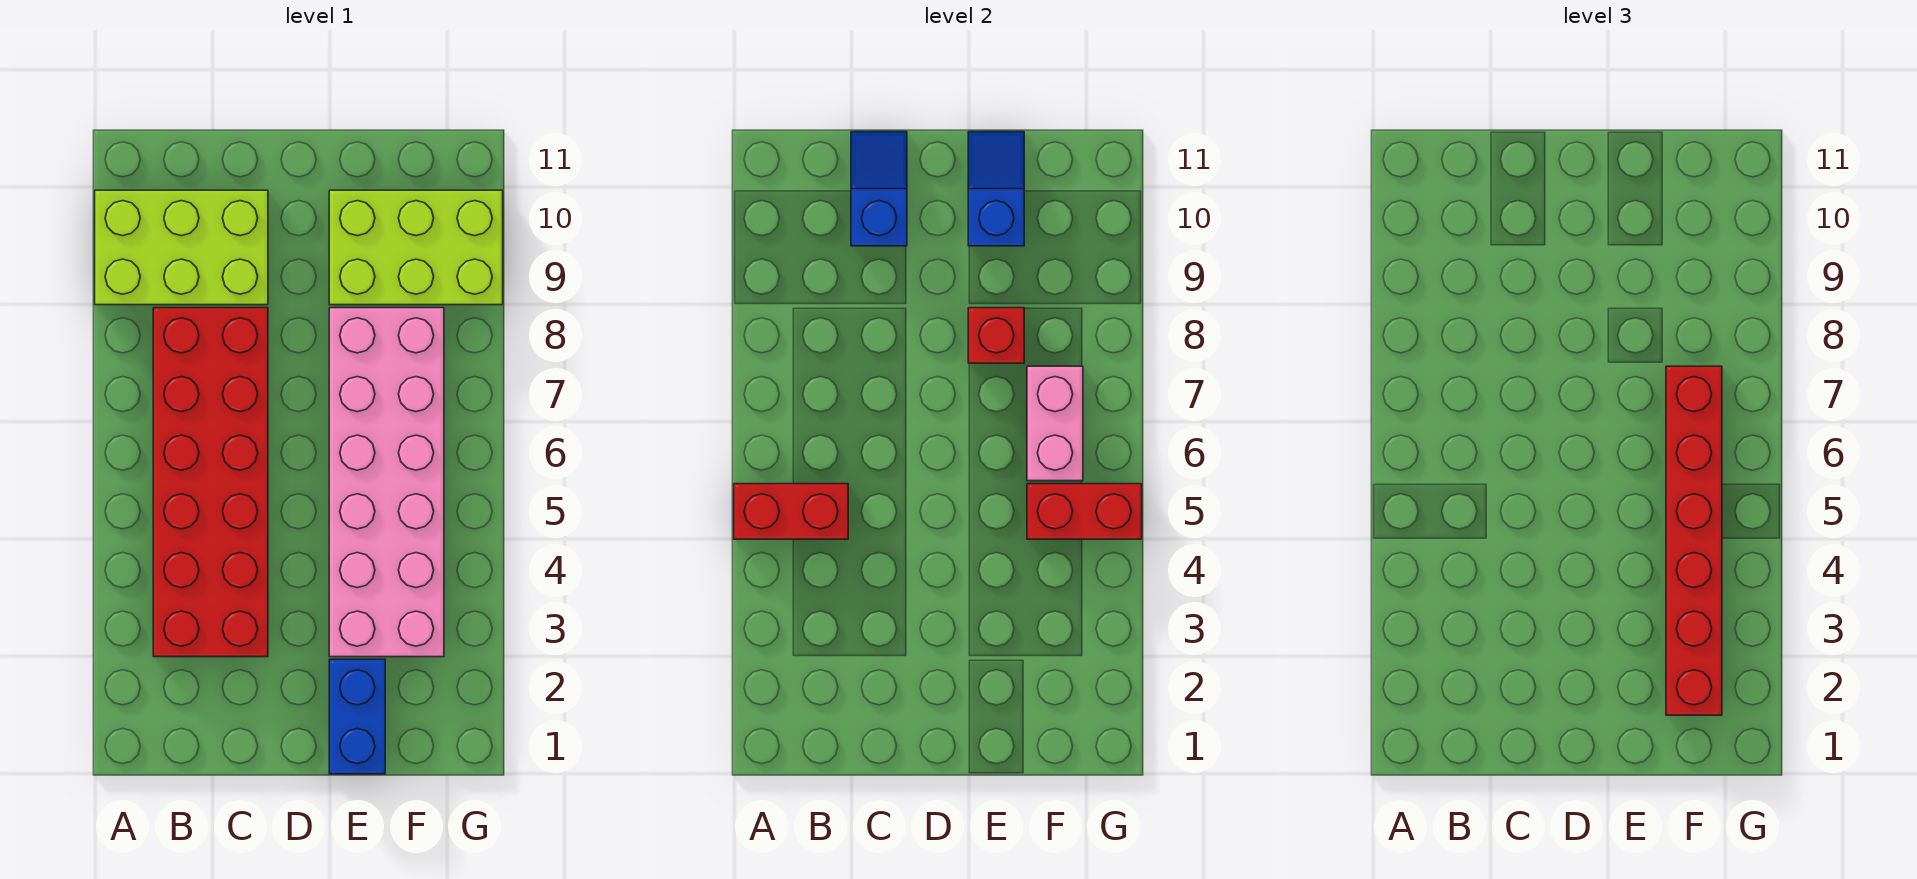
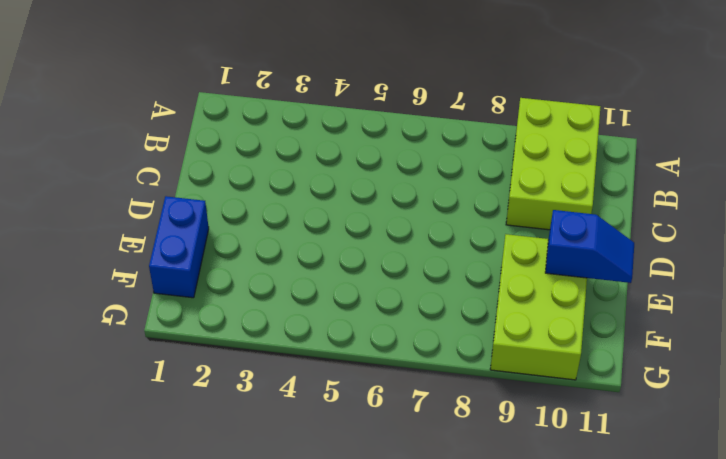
blue 1x2 brick [149,196,209,298] -> blue 1x2 brick turned to [329,659,385,774]
none -> red 2x6 brick [153,308,268,657]
none -> pink 2x6 brick [329,308,444,657]
none -> red 1x2 brick [734,484,848,539]

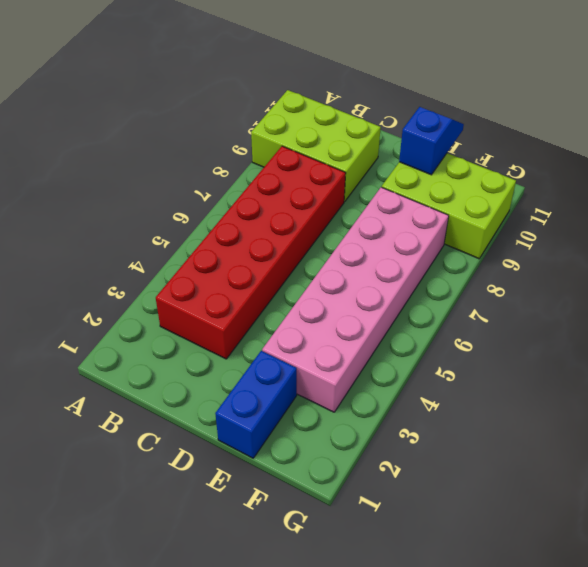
none -> red 1x2 brick [734,484,848,539]
none -> blue 1x2 slope [851,132,907,246]
none -> red 1x1 brick [968,308,1024,363]

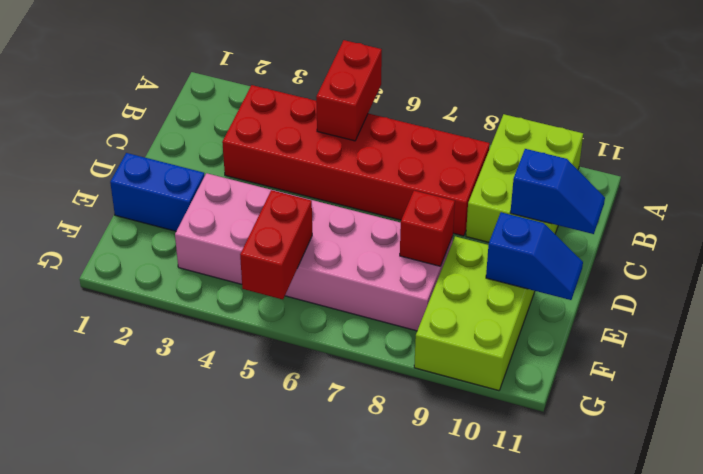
none -> pink 1x2 brick [1027,366,1083,481]
none -> red 1x6 brick [1666,366,1722,715]

